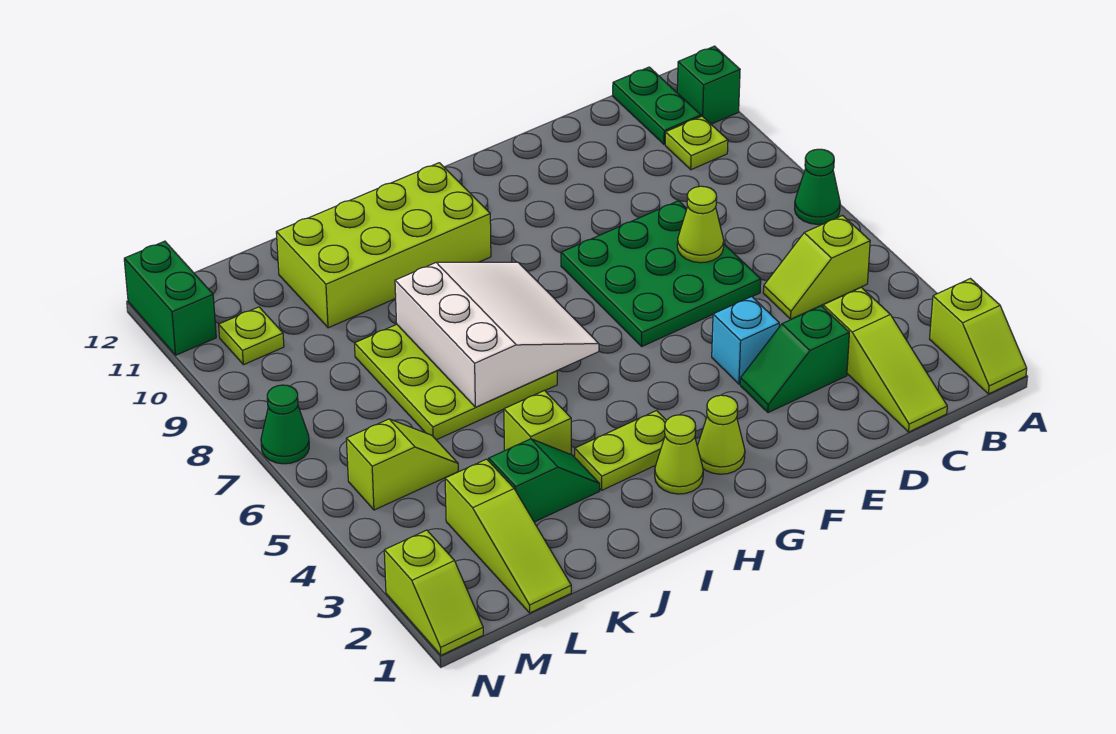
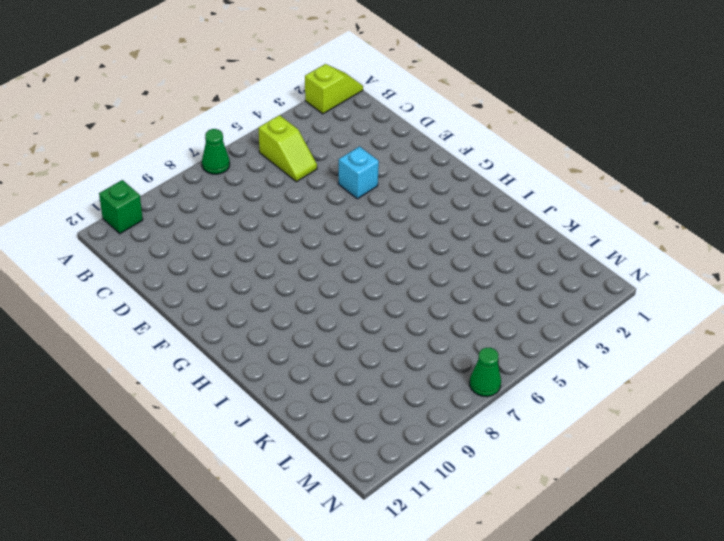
none -> lime 1x1 plate [665,116,728,170]
none -> green 1x2 plate [613,67,701,144]
none -> lime 1x3 slope [823,287,947,432]

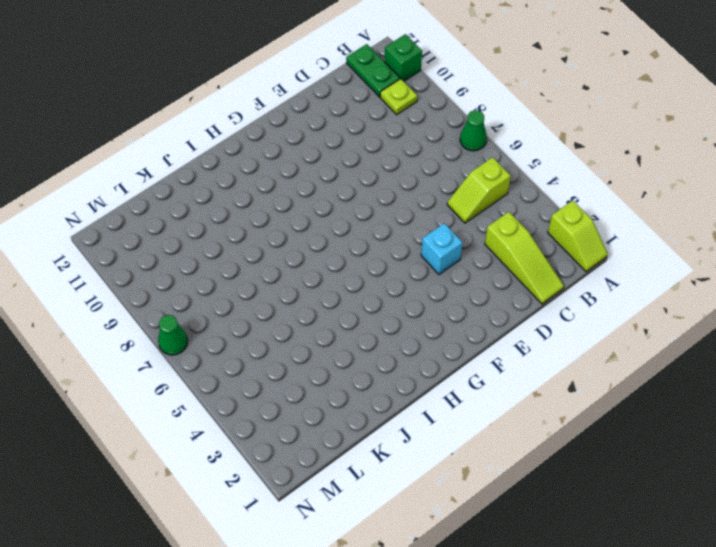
none -> green 1x2 slope [740,306,849,413]
none -> green 3x3 plate [561,201,761,346]
none -> lime 1x1 cone [697,395,745,474]

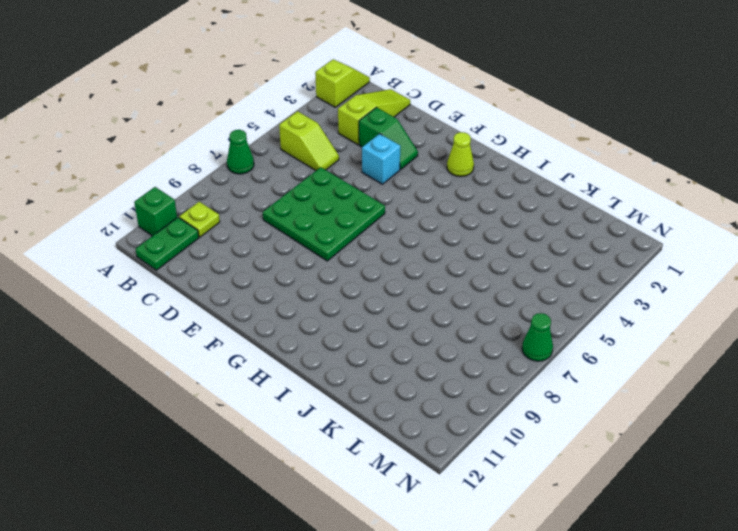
none -> lime 1x1 cone [655,415,703,494]
none -> lime 1x2 plate [575,411,666,490]
none -> lime 2x4 brick [276,163,491,328]

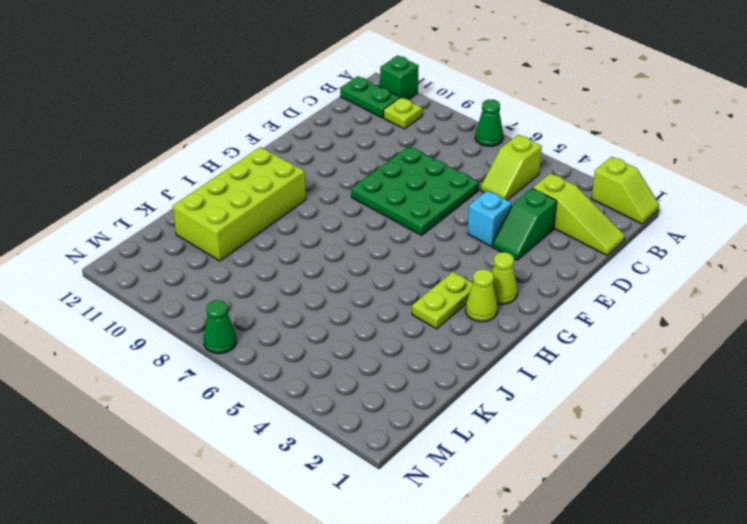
none -> lime 3x3 plate [355,324,557,440]
none -> green 1x2 slope [489,439,600,522]
none -> lime 1x1 brick [504,391,571,454]

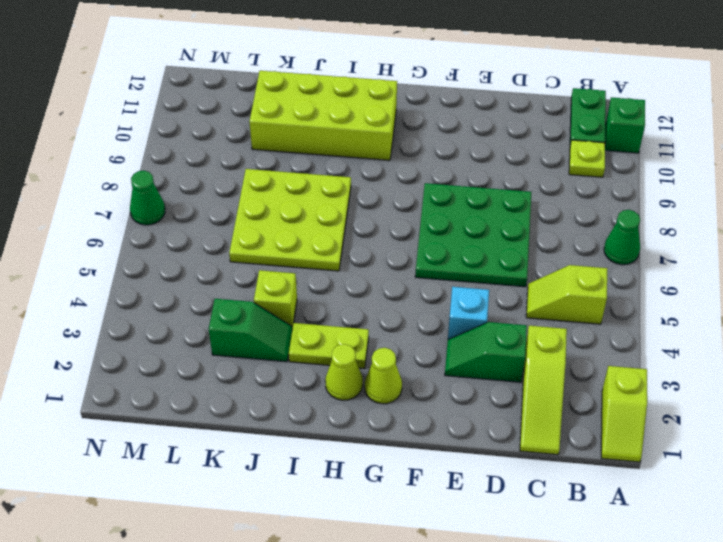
none -> lime 1x3 slope [445,459,571,613]
none -> lime 1x2 slope [346,419,458,510]
none -> lime 1x1 plate [219,307,284,365]

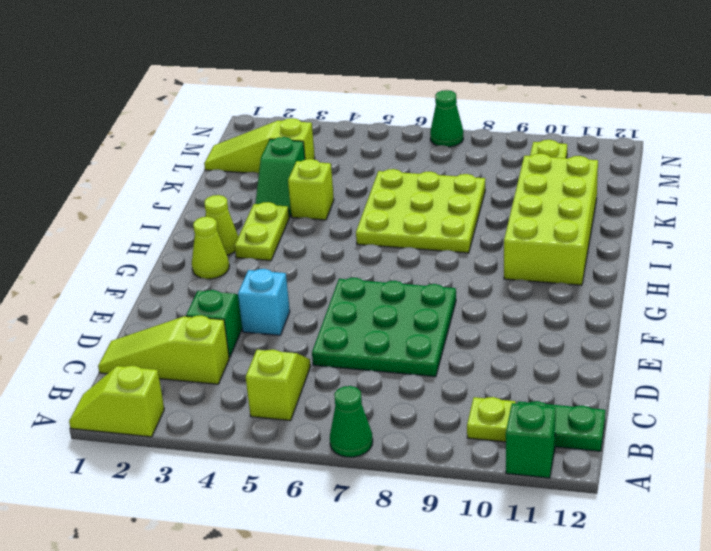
none -> lime 1x2 slope [346,419,458,510]
none -> lime 1x2 slope [384,530,483,655]
none -> green 1x2 brick [124,241,216,355]

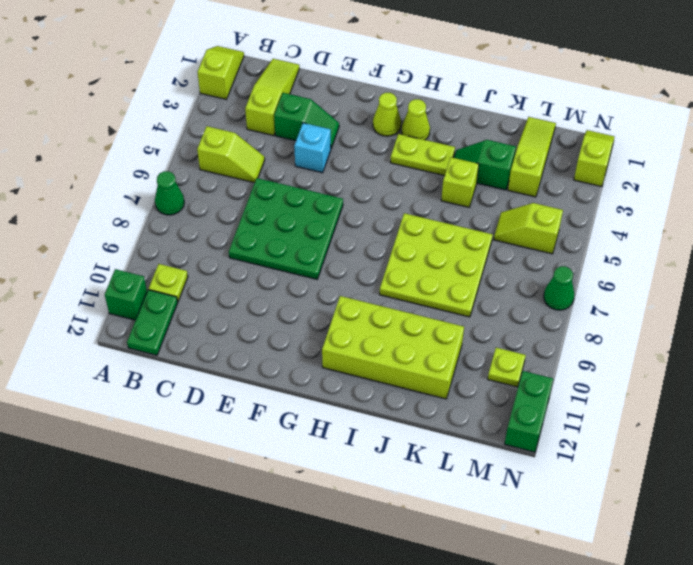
none -> lime 1x1 cone [677,186,724,263]
none -> white 3x3 slope [395,262,599,407]

